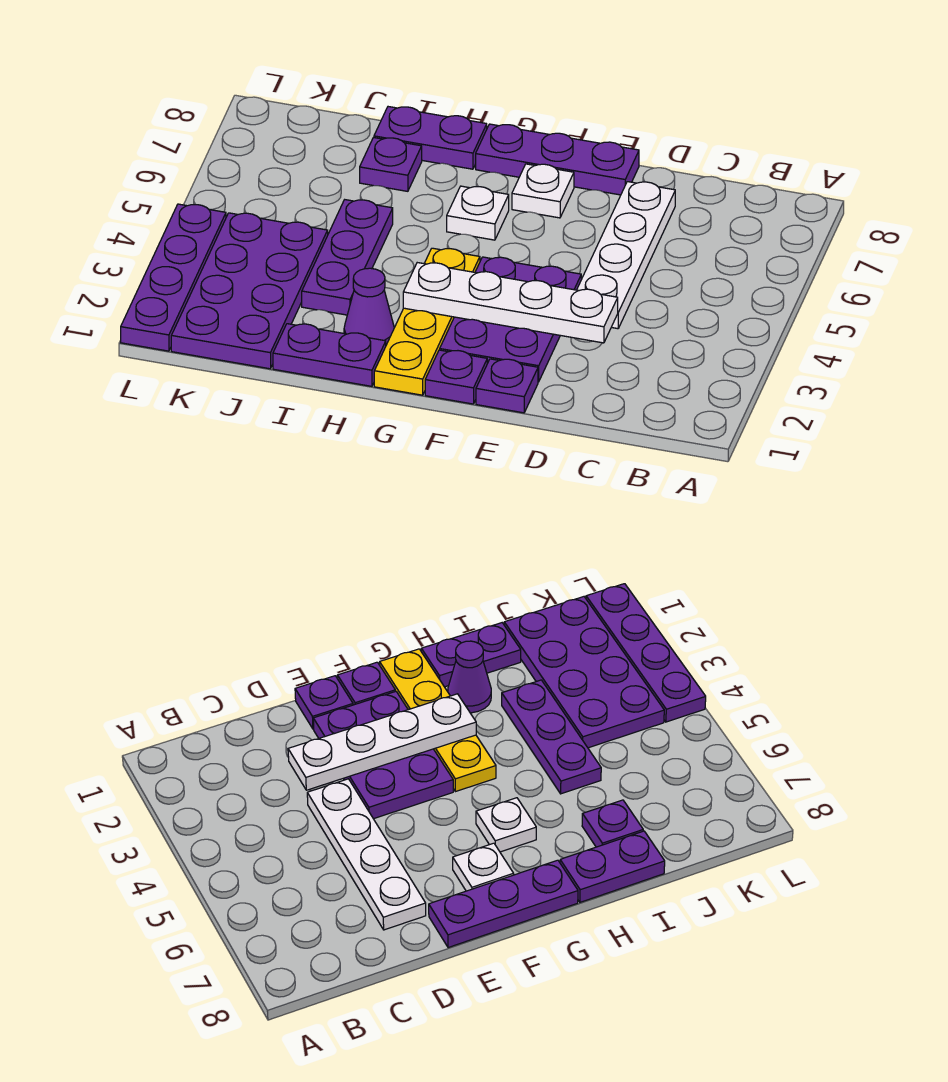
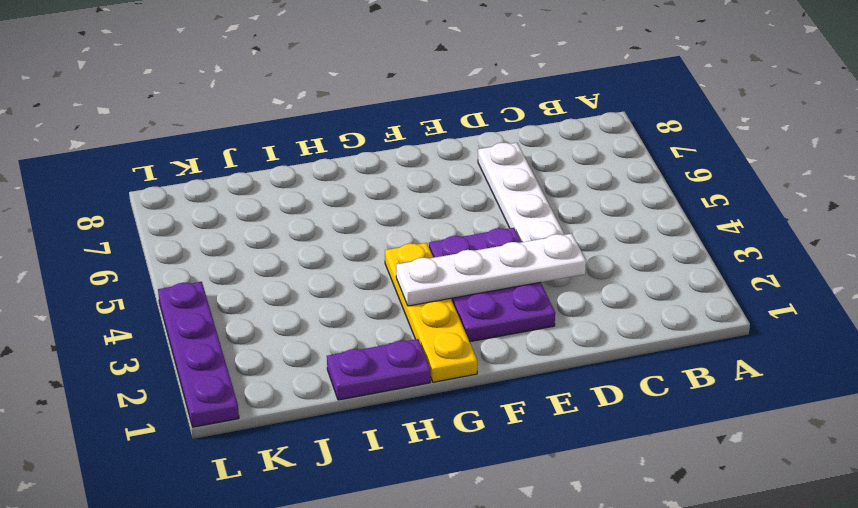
none -> purple 1x1 plate [476,359,538,413]
none -> purple 1x3 plate [476,124,639,195]
none -> purple 1x1 plate [425,350,487,404]

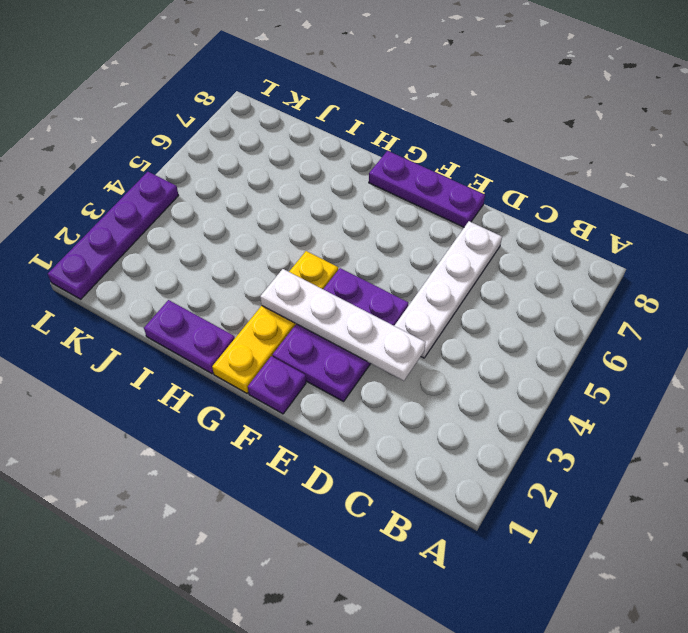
none -> purple 1x1 plate [476,359,538,413]
none -> white 1x1 plate [512,164,574,218]
none -> white 1x1 plate [447,186,509,240]

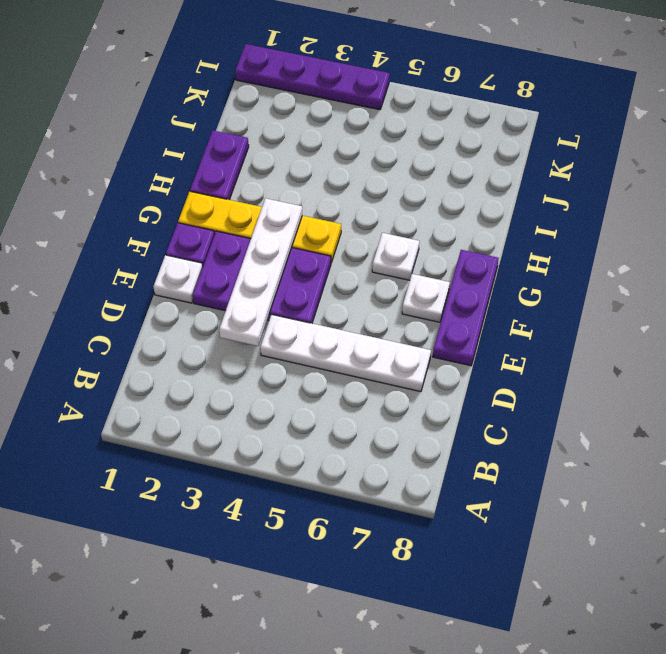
white 1x1 plate [153,255,203,303] -> purple 1x1 plate [476,359,538,413]
none -> purple 1x1 cone [344,268,394,345]
none -> purple 1x2 plate [374,107,487,169]
none -> purple 1x3 plate [302,200,393,315]

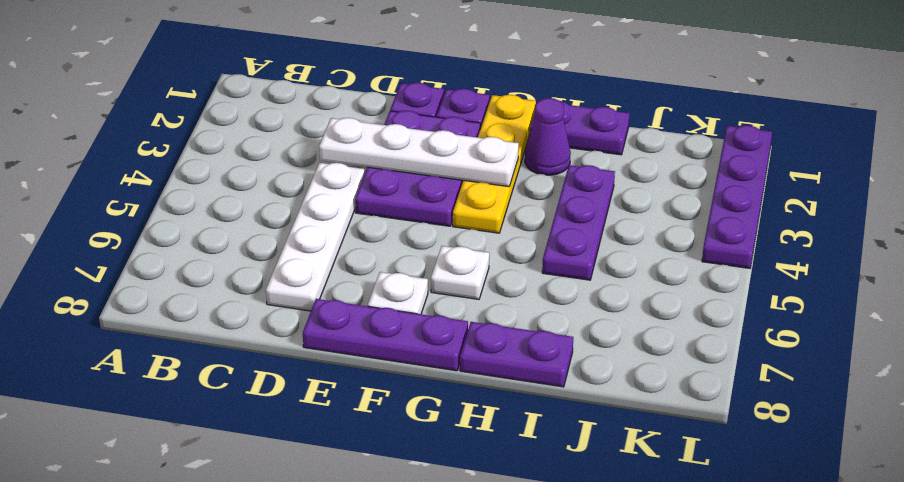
none -> purple 1x1 plate [360,137,422,191]
none -> purple 2x4 plate [171,213,328,369]

